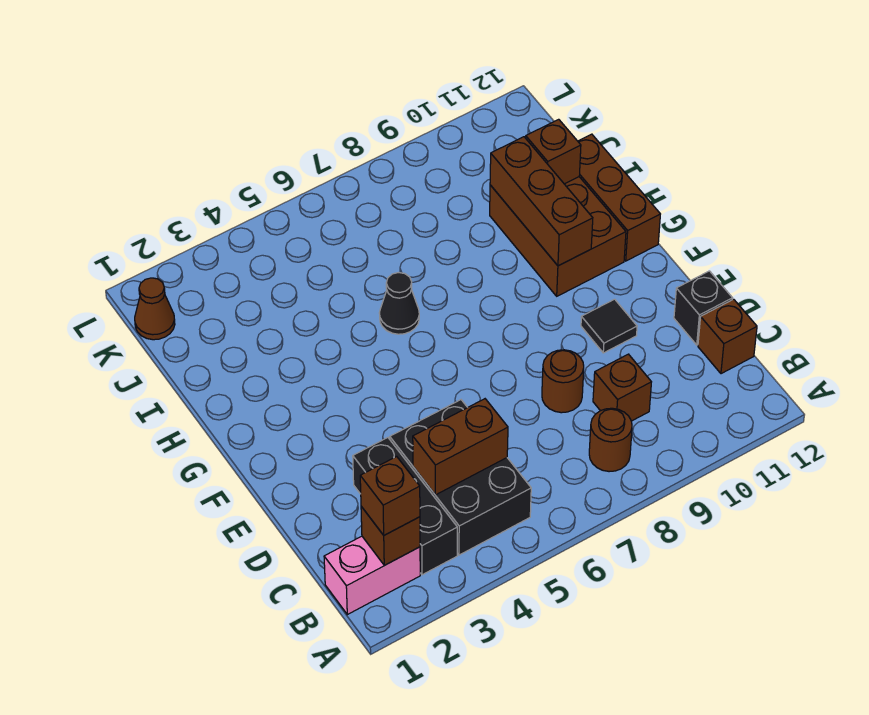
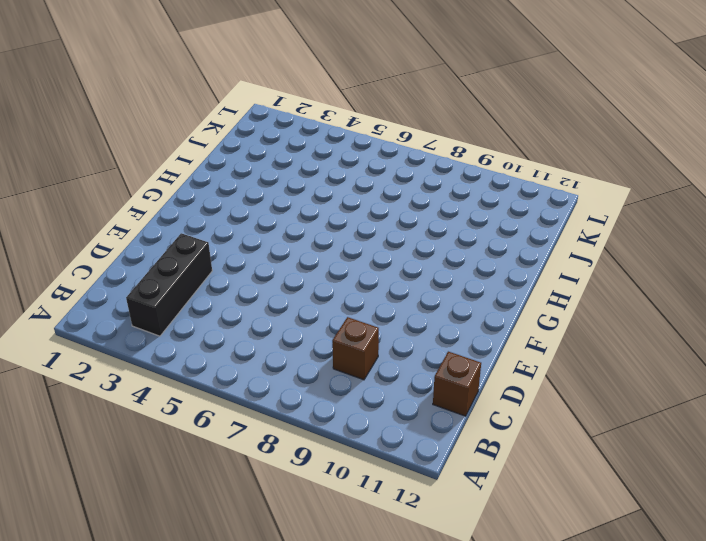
none -> pink 1x2 brick [324,536,420,615]
none -> black 2x3 brick [390,400,531,555]
none -> brown 1x1 round brick [589,408,632,472]

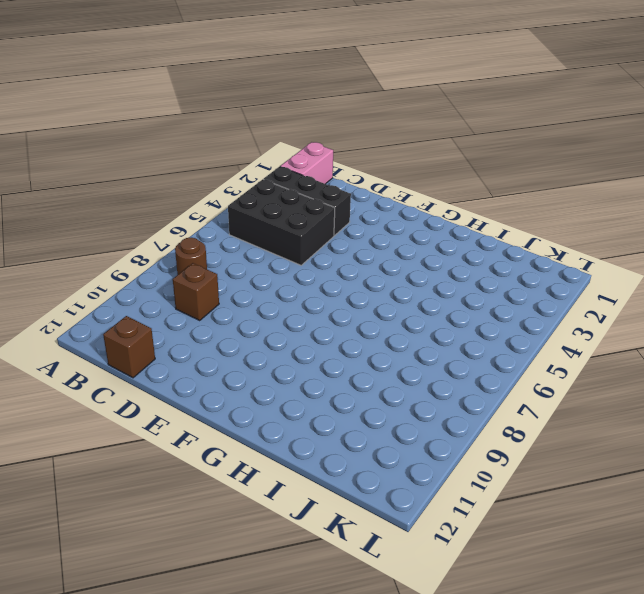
none -> brown 1x1 round brick [542,350,584,413]
none -> black 1x1 brick [674,271,733,345]
none -> black 1x1 tile [581,299,637,353]

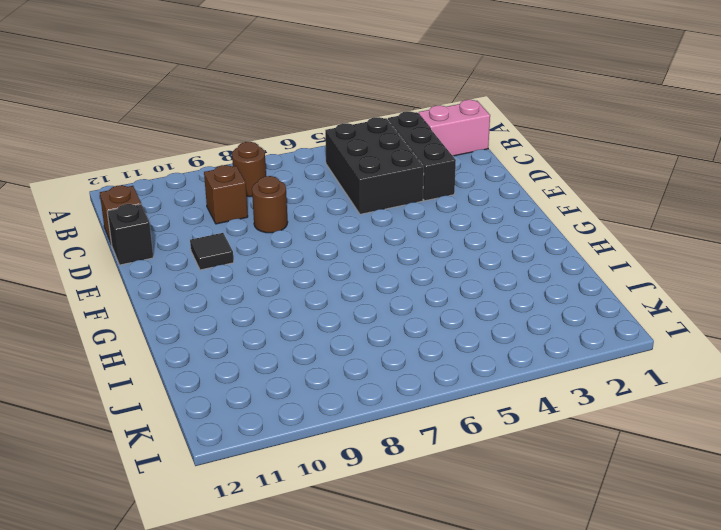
none -> brown 2x3 brick [490,177,626,296]
none -> brown 1x3 brick [578,134,660,261]
none -> black 1x1 cone [379,273,419,334]

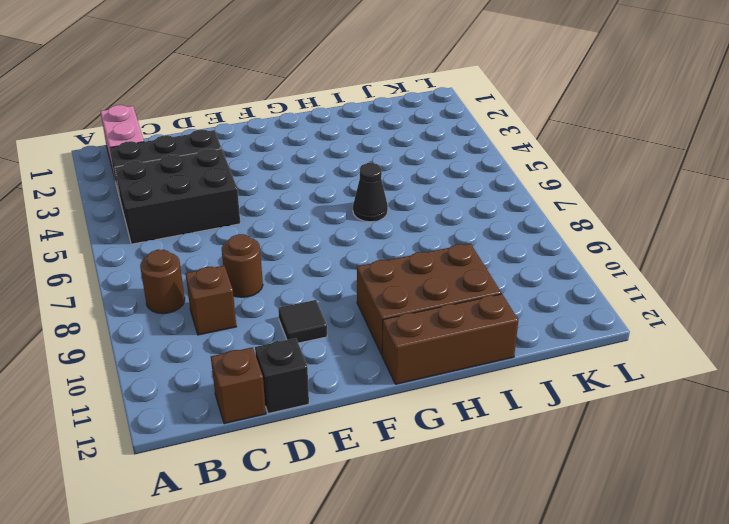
none -> brown 1x1 cone [135,278,175,340]
none -> brown 1x1 brick [361,506,420,565]
none -> brown 1x2 brick [413,399,508,495]

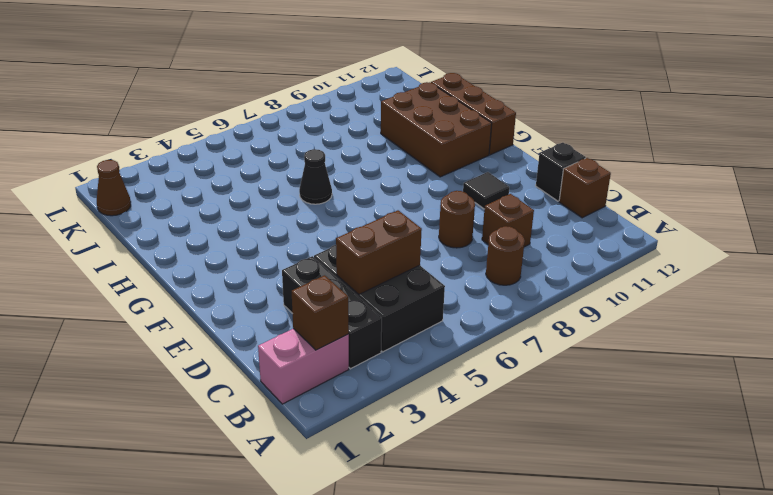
none -> brown 1x3 brick [490,137,593,266]
none -> brown 1x1 brick [526,119,581,184]
none -> brown 1x1 brick [360,456,420,535]

